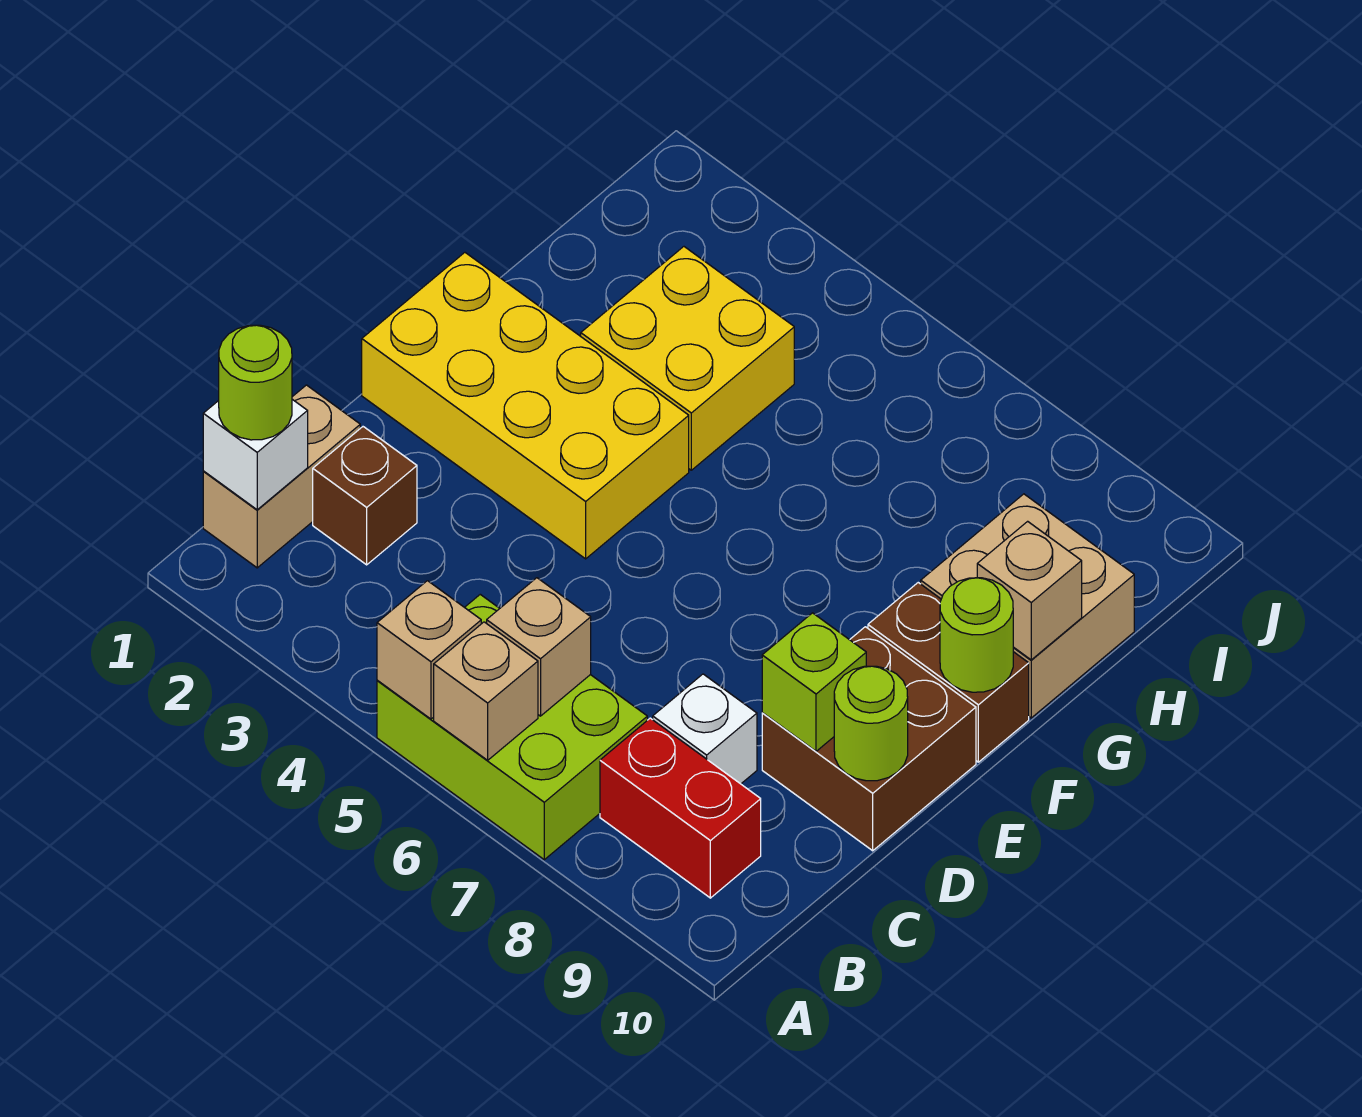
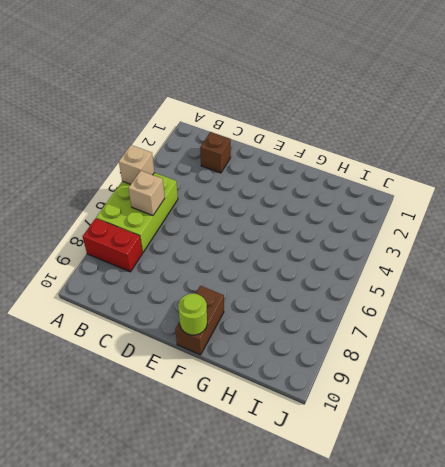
red 1x2 brick [83,218,143,272] -> red 1x2 brick turned to [600,718,761,898]
none -> tan 1x2 brick [203,385,360,568]
none -> white 1x1 brick [653,674,757,784]
none -> brown 2x2 brick [762,627,976,851]

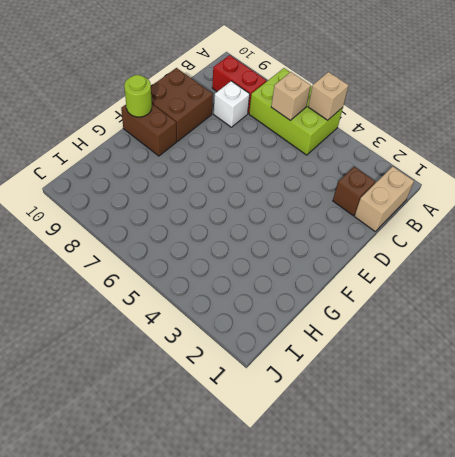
none -> yellow 2x4 brick [362,253,689,559]
none -> yellow 2x2 brick [581,247,794,470]
none -> tan 2x2 brick [921,494,1134,718]

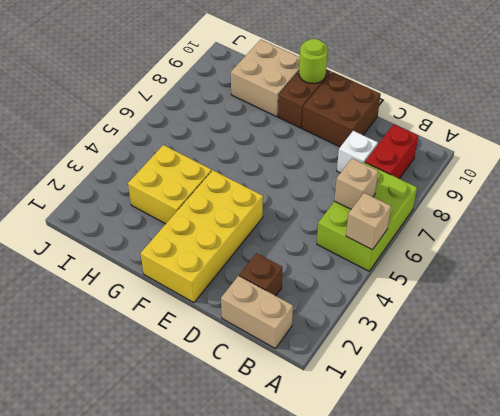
none -> tan 1x1 brick [434,622,538,760]
none -> white 1x1 brick [203,399,308,510]
none -> lime 1x1 brick [762,613,866,751]

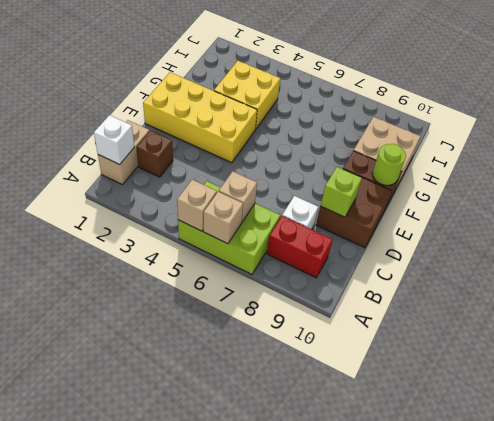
none -> lime 1x1 round brick [834,666,908,781]
none -> tan 1x1 brick [977,521,1082,660]
none -> lime 1x1 round brick [219,325,292,440]

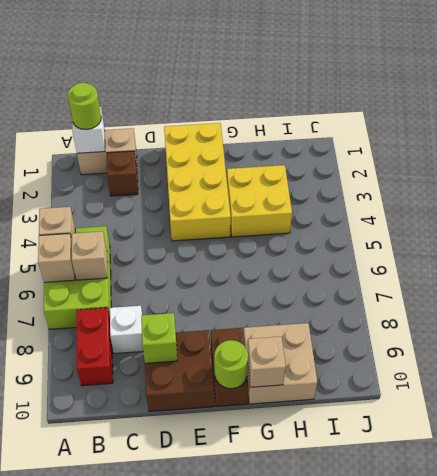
none -> lime 1x1 round brick [834,666,908,781]

